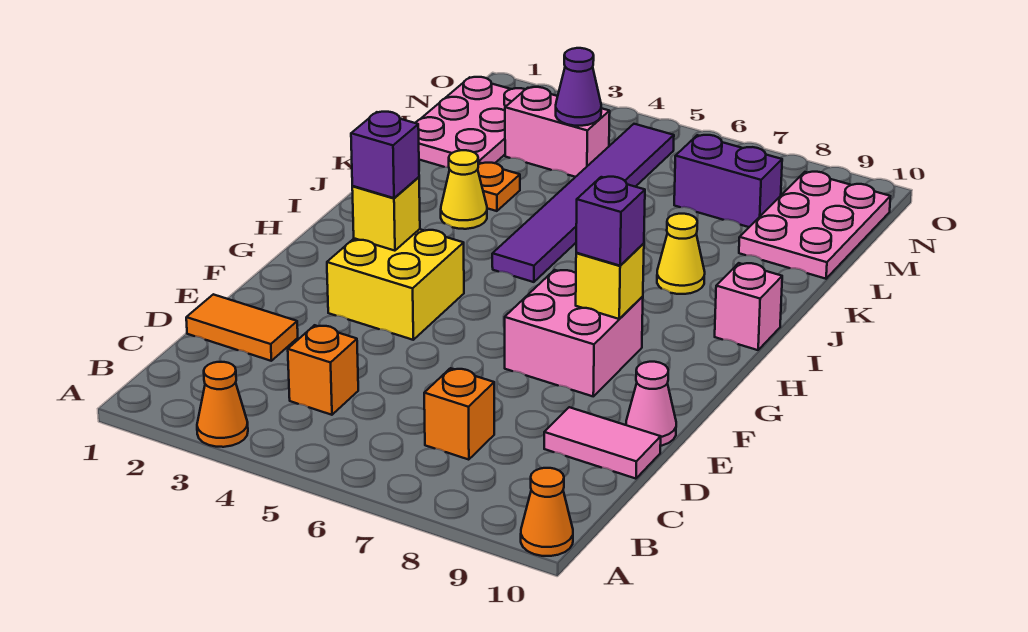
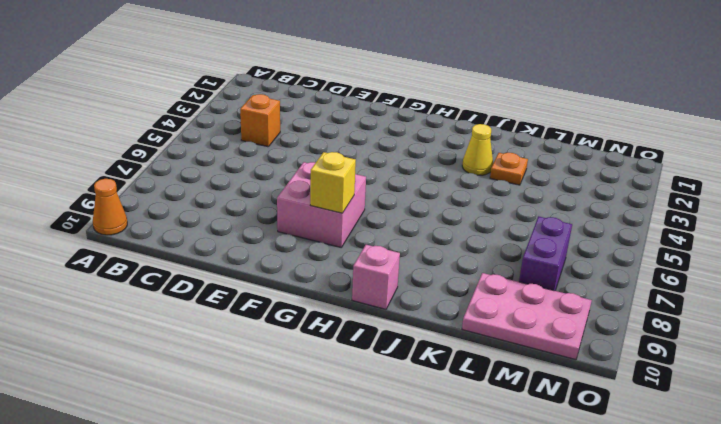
none -> orange 1x1 cone [197,362,248,447]
none -> orange 1x1 brick [424,368,494,460]
none -> orange 1x2 tile [186,294,298,361]

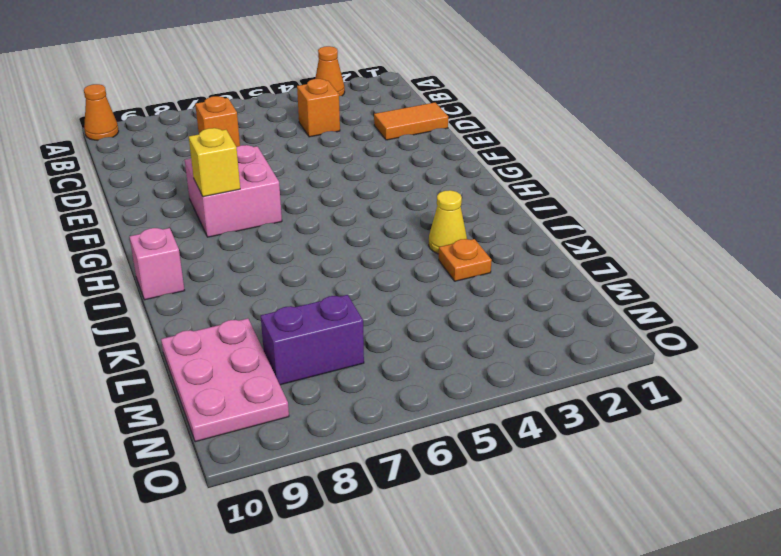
none -> pink 1x2 tile [544,407,661,479]
none -> pink 1x1 cone [626,362,676,446]
none -> yellow 2x2 brick [327,229,464,340]

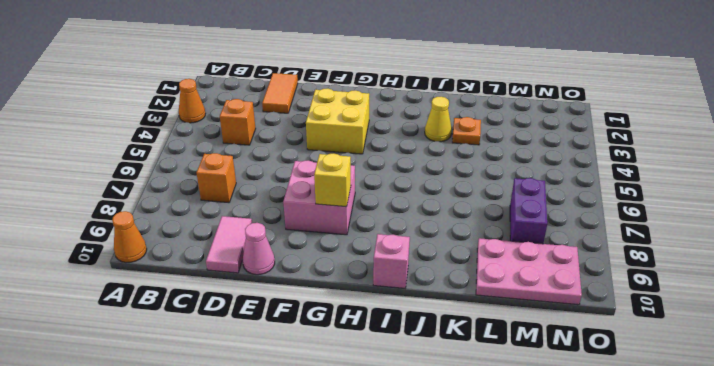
none -> purple 1x6 tile [492,124,674,282]
none -> yellow 1x1 cone [657,214,705,294]
none -> pink 2x3 plate [416,77,525,167]

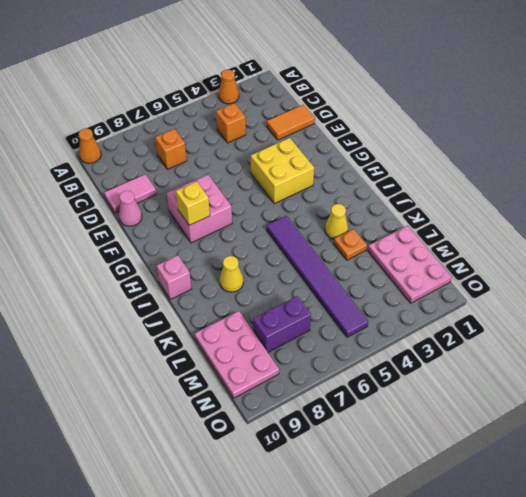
none -> pink 1x2 brick [505,87,610,177]
none -> yellow 1x1 brick [352,177,420,251]
none -> purple 1x1 cone [556,48,601,126]

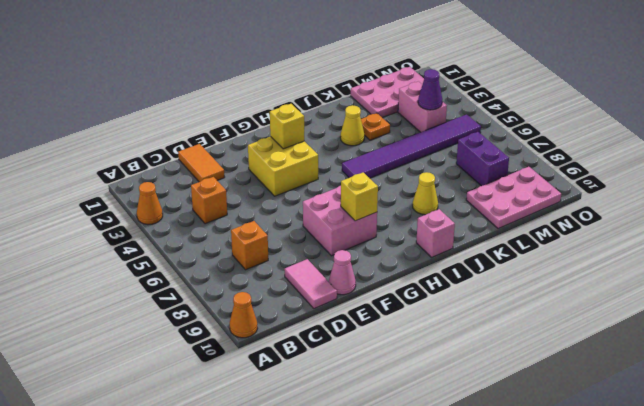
none -> purple 1x1 brick [351,112,419,198]
none -> purple 1x1 brick [576,177,645,266]

